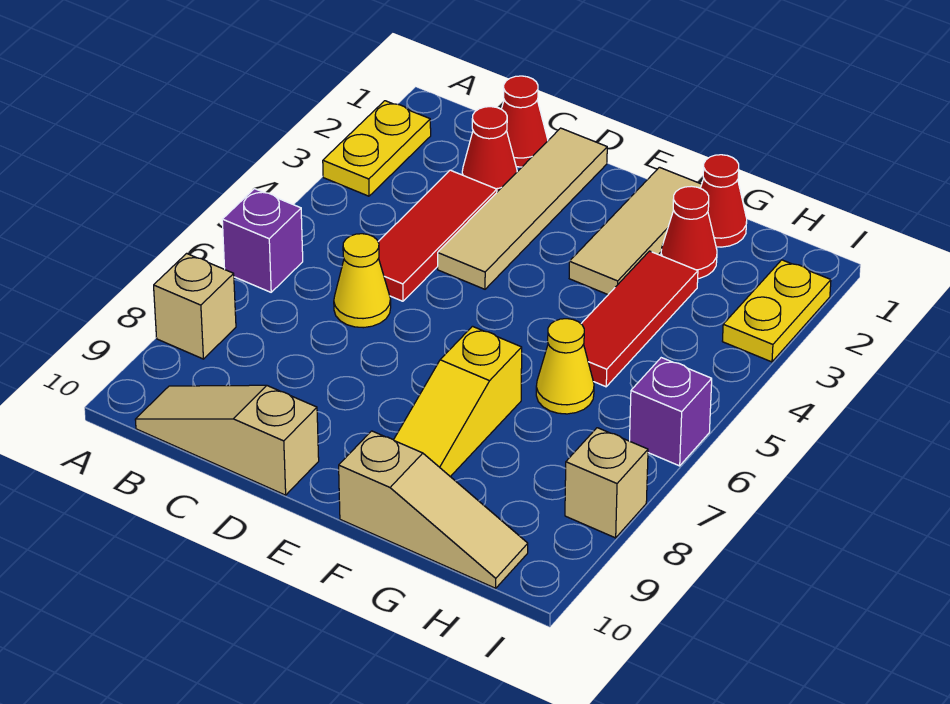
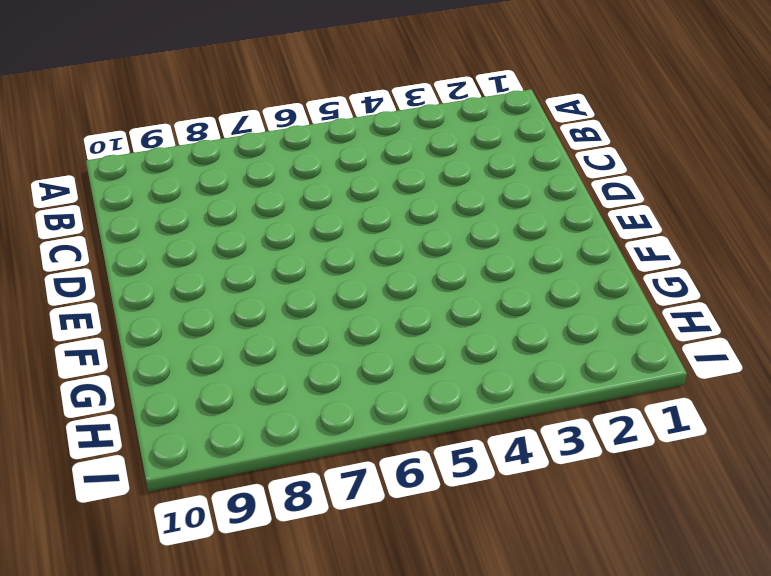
none -> yellow 1x2 plate [323,101,431,196]
none -> purple 1x1 brick [222,189,303,292]
none -> tan 1x1 brick [154,253,236,359]

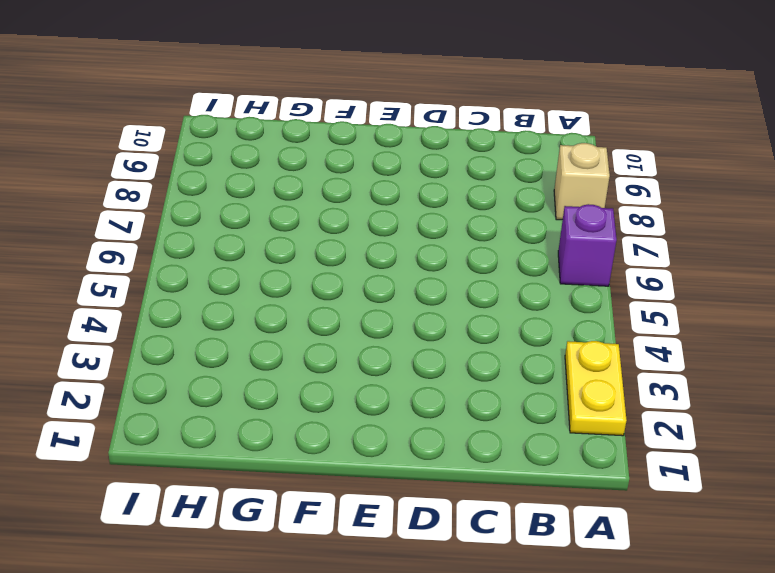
none -> tan 1x3 slope [135,385,319,495]
none -> red 1x1 cone [502,76,548,167]
none -> red 1x1 cone [462,107,517,192]

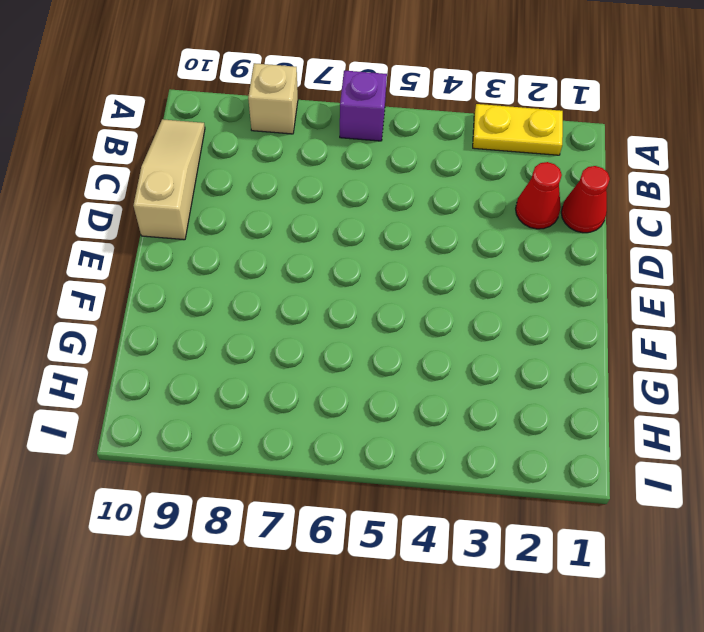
none -> red 1x3 tile [378,170,497,301]
none -> yellow 1x1 cone [334,234,391,328]
none -> tan 1x4 tile [438,128,607,289]

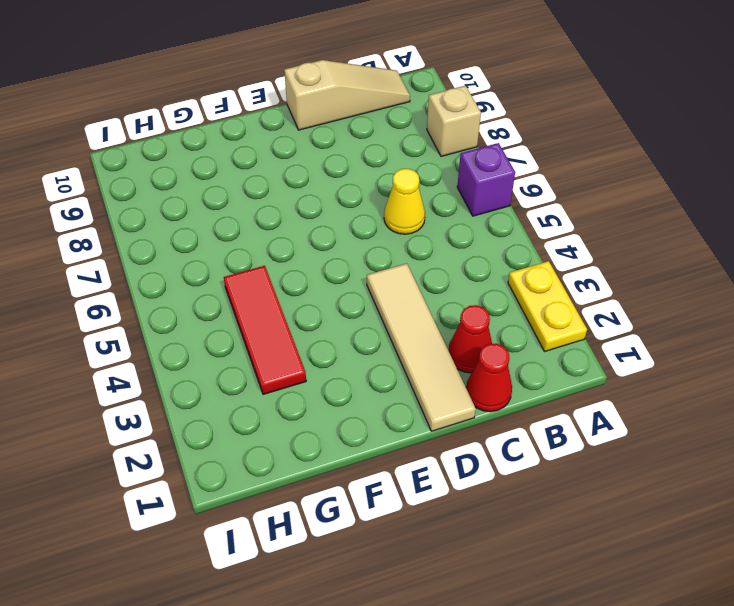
none -> red 1x3 tile [378,170,497,301]
none -> tan 1x3 tile [569,167,702,295]
none -> yellow 1x3 slope [394,326,522,477]

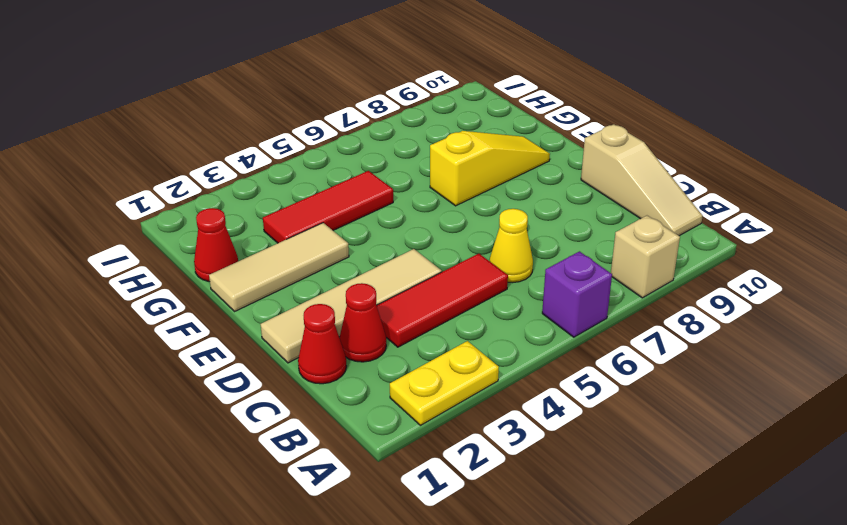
none -> tan 1x3 slope [339,431,528,588]
none -> red 1x1 cone [661,186,717,279]
none -> yellow 1x1 cone [536,319,594,414]

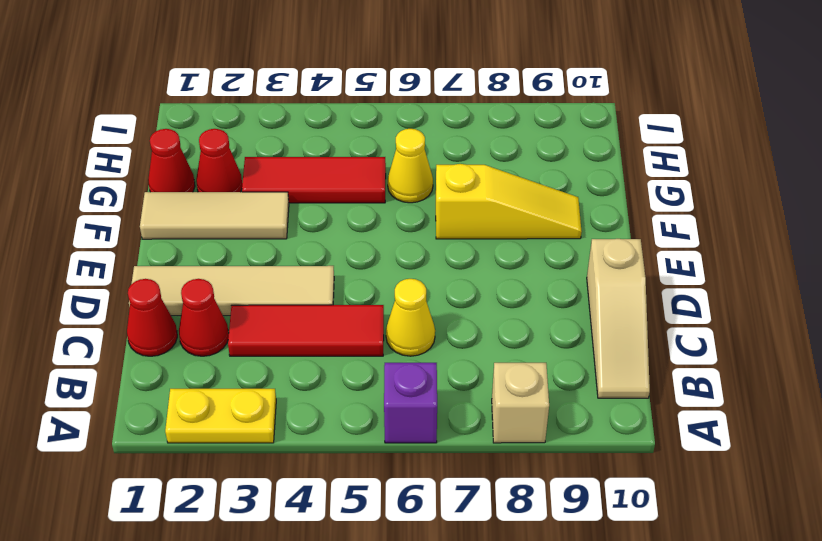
none -> tan 1x3 slope [339,431,528,588]
none -> yellow 1x2 plate [722,260,831,362]
none -> purple 1x1 brick [630,358,712,466]

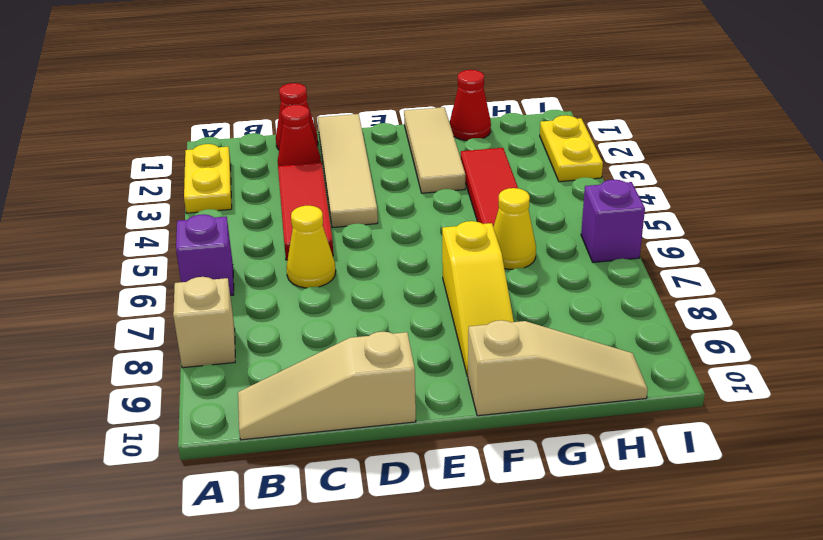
none -> red 1x1 cone [661,186,717,279]
none -> tan 1x1 brick [565,428,648,538]

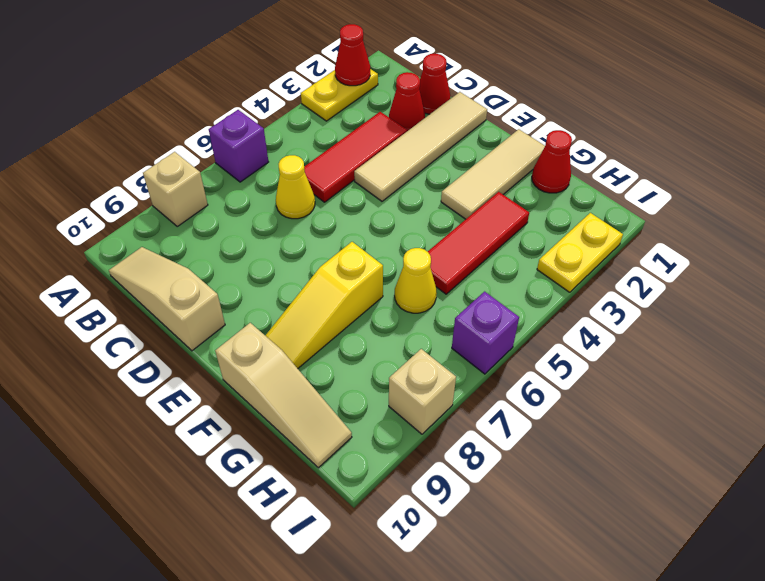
red 1x1 cone [335,24,370,86] -> red 1x1 cone moved to [661,186,717,279]

